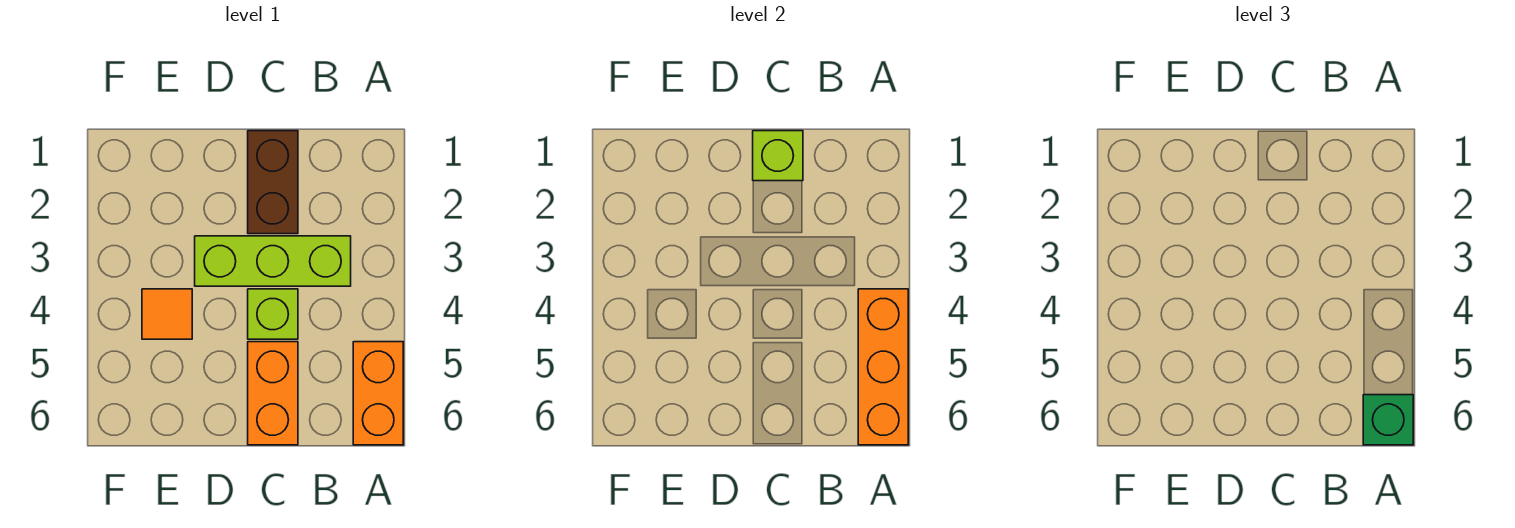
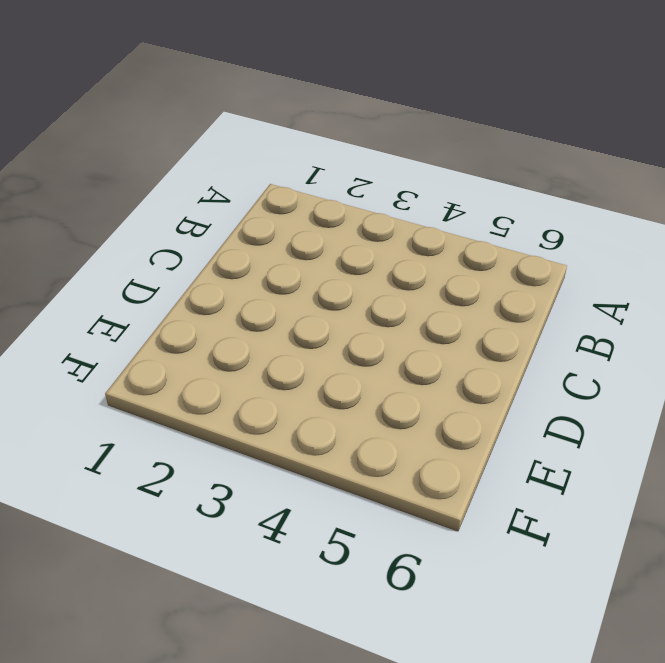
none -> orange 1x2 brick [353,342,403,445]
none -> lime 1x3 brick [195,236,351,286]

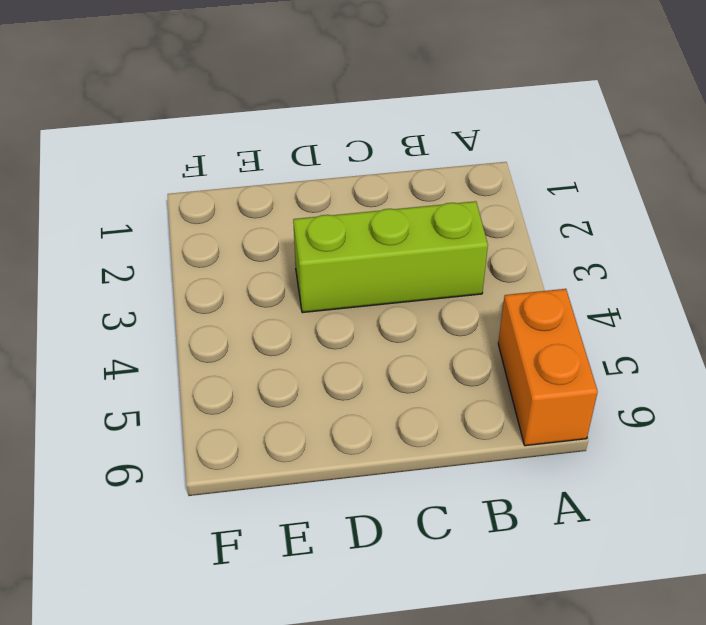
none -> brown 1x2 brick [248,131,298,234]
none -> lime 1x1 brick [248,289,298,339]

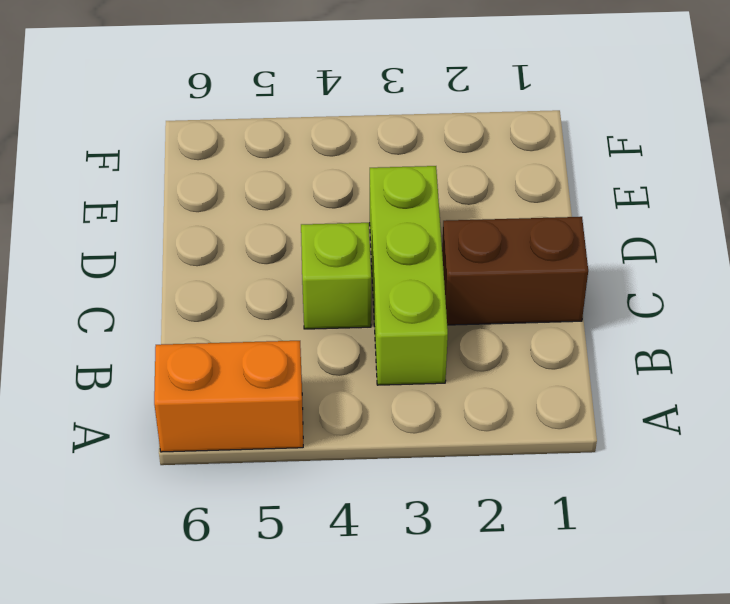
none -> orange 1x2 brick [248,342,298,445]
none -> orange 1x1 tile [142,289,192,339]

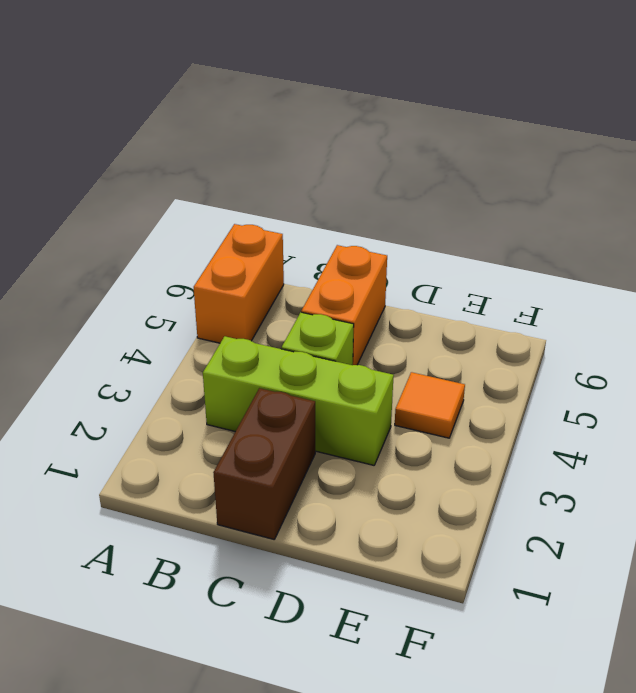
none -> orange 1x3 brick [858,289,908,445]
none -> lime 1x1 brick [753,131,803,181]

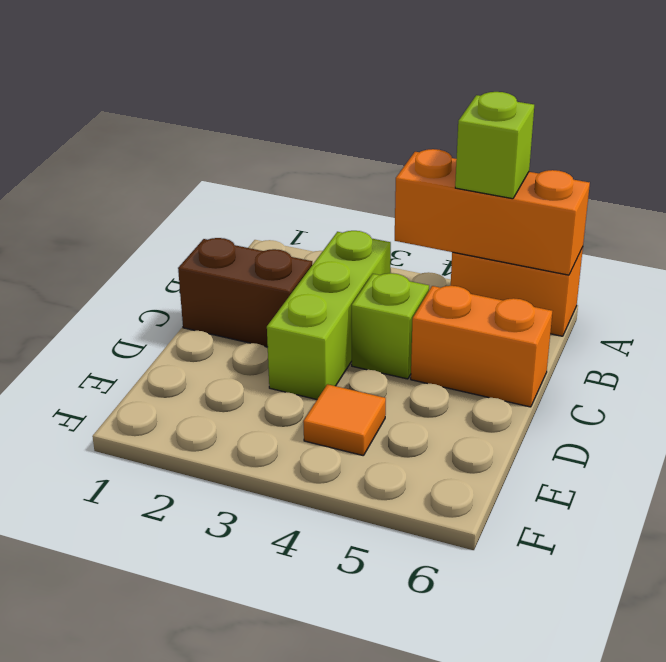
lime 1x1 brick [455,92,534,199] -> lime 1x1 brick moved to [753,131,803,181]
none -> green 1x1 brick [1363,395,1413,445]

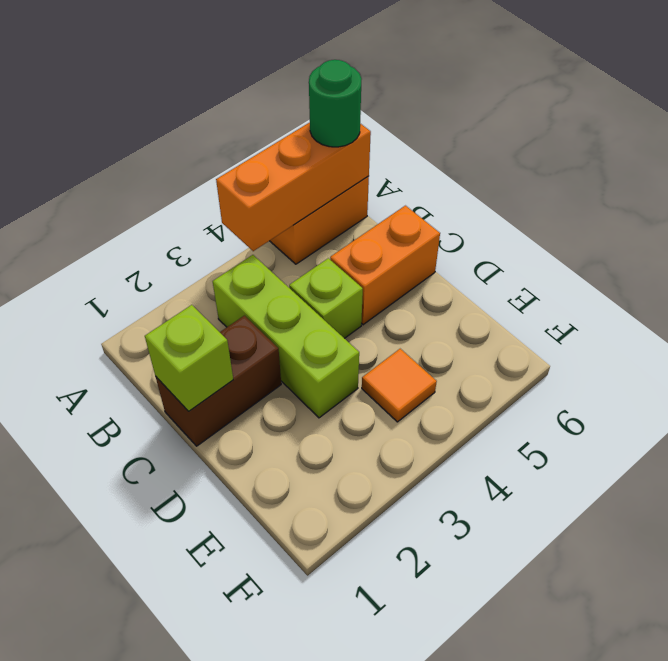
green 1x1 round brick [309,60,362,147] -> green 1x1 brick [1363,395,1413,445]

